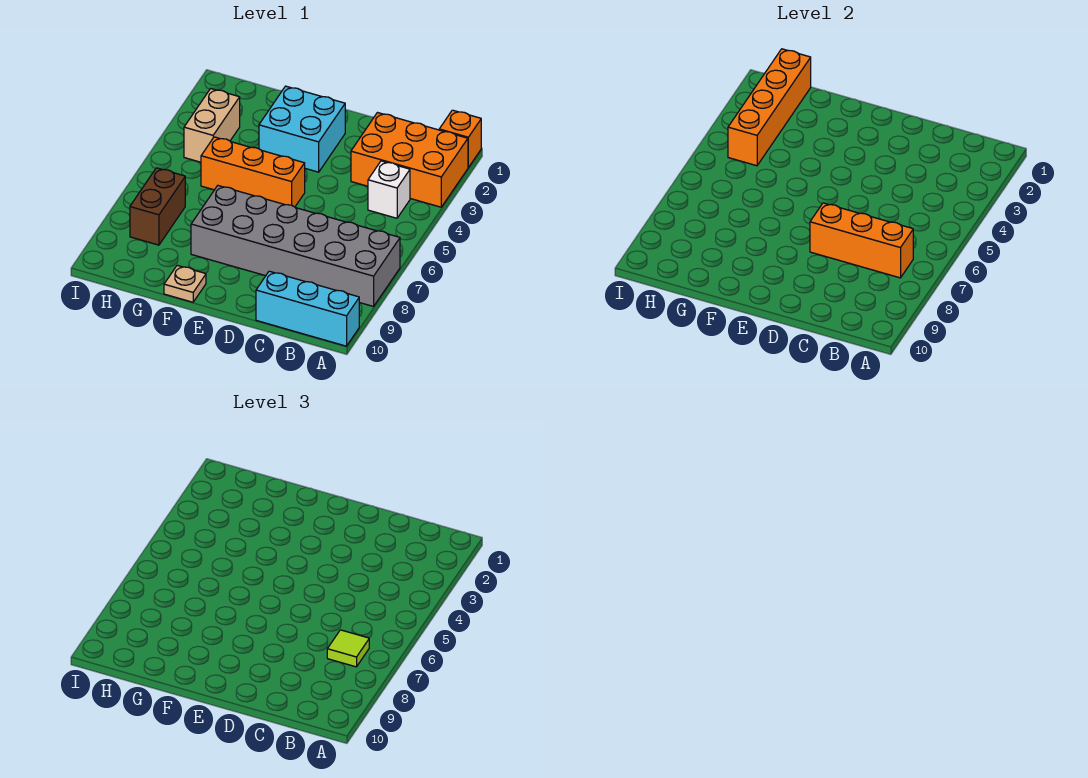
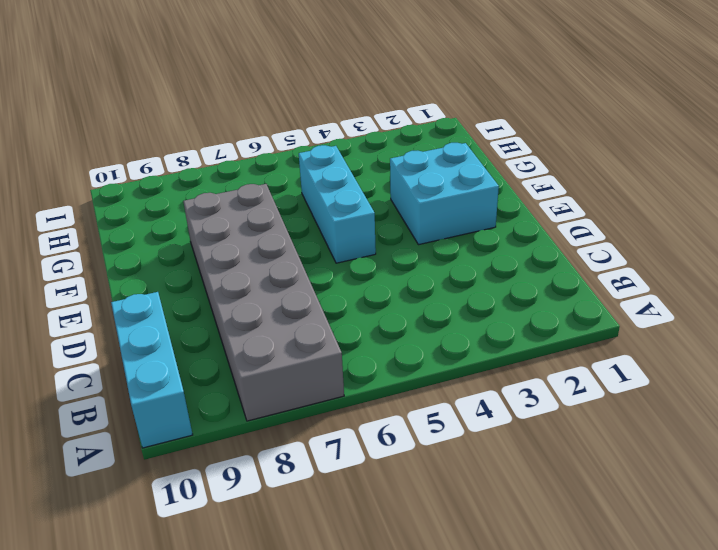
cyan 1x3 brick [299,145,376,263] -> orange 1x3 brick [201,137,305,207]
none -> orange 1x1 brick [439,110,481,167]
none -> orange 2x3 brick [351,113,468,207]
none -> white 1x1 brick [368,161,410,218]

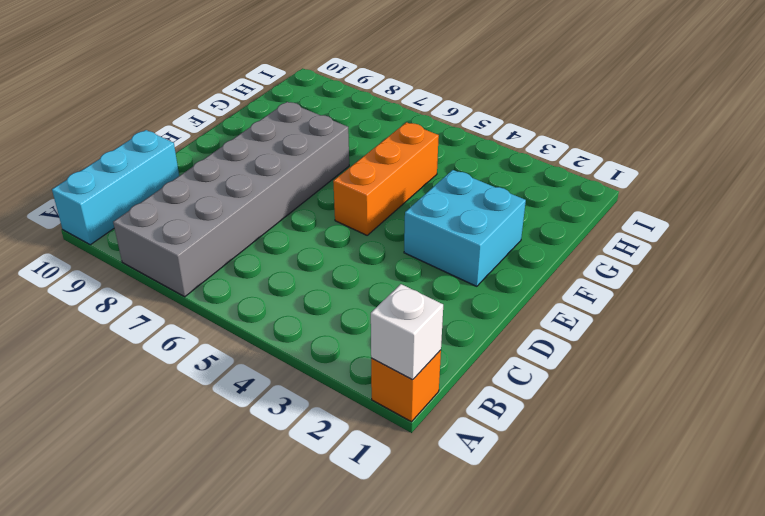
white 1x1 brick [371,284,443,380] -> white 1x1 brick moved to [368,161,410,218]
none -> orange 2x3 brick [351,113,468,207]
none -> tan 1x1 plate [164,265,206,302]
none -> tan 1x2 brick [184,89,240,162]

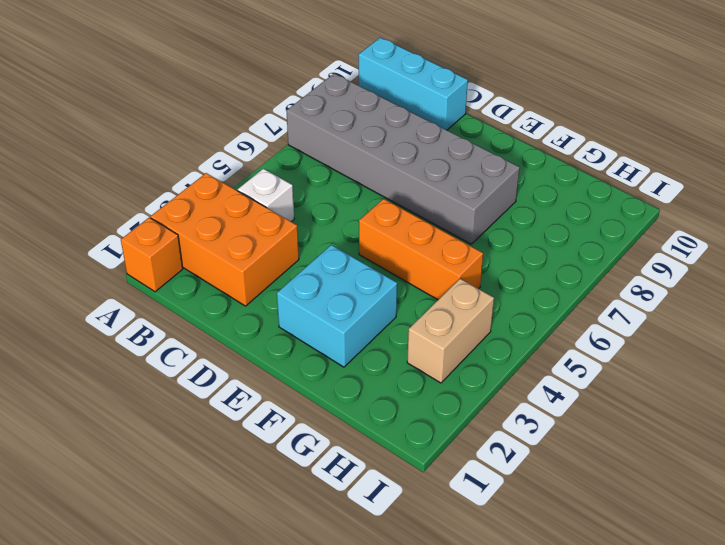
none -> tan 1x1 plate [164,265,206,302]
none -> brown 1x2 brick [130,168,185,245]
none -> orange 1x3 brick [810,203,913,278]

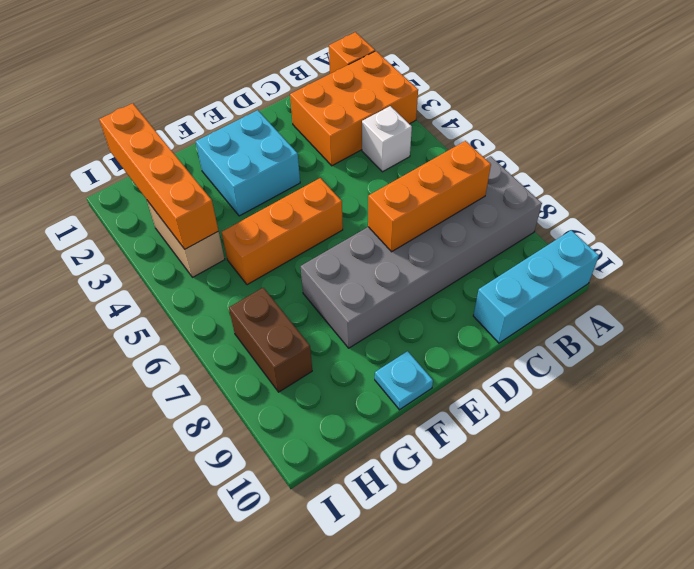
cyan 1x1 plate [375,351,433,410] -> tan 1x1 plate [164,265,206,302]
none -> lime 1x1 tile [327,630,369,667]

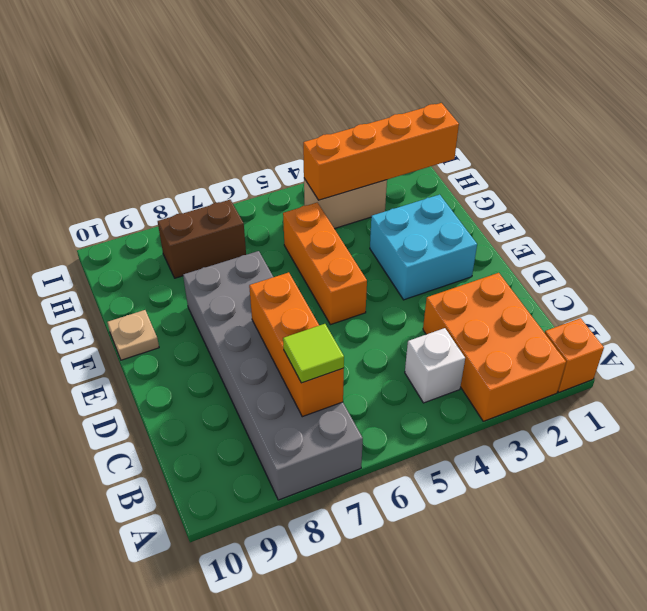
none -> cyan 1x3 brick [256,271,359,346]

